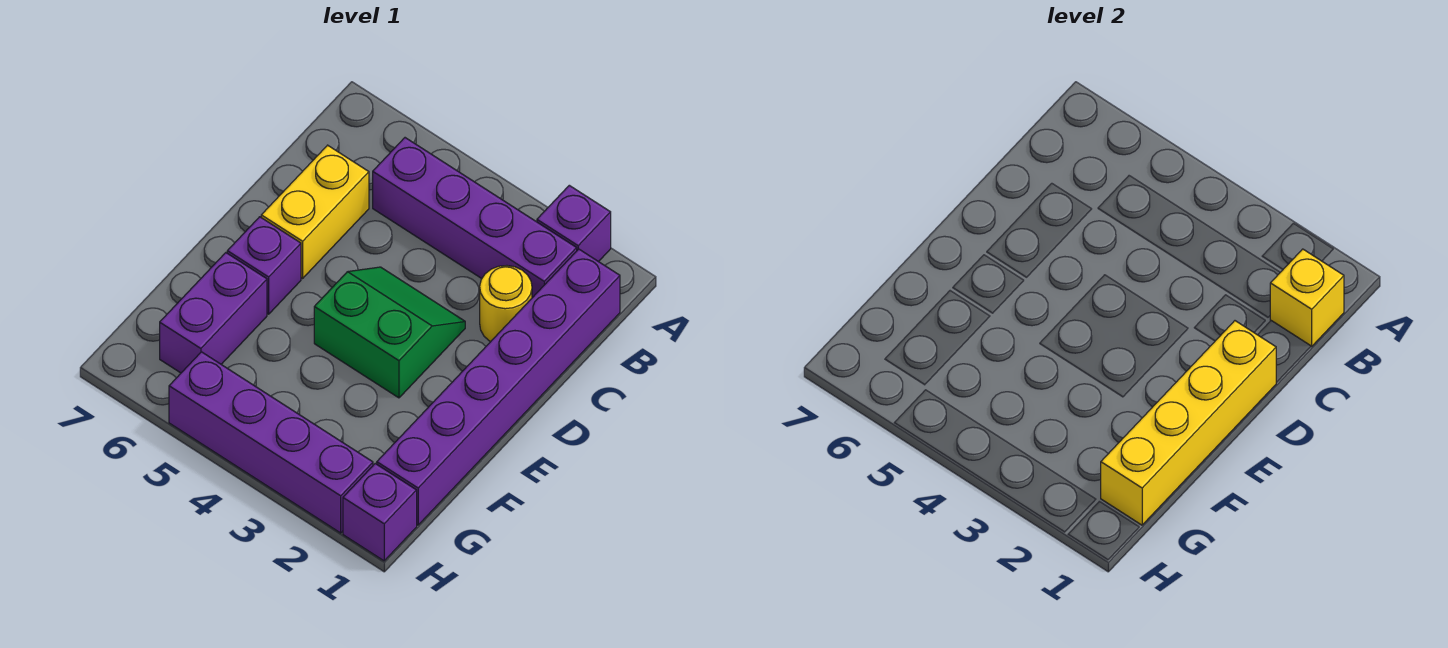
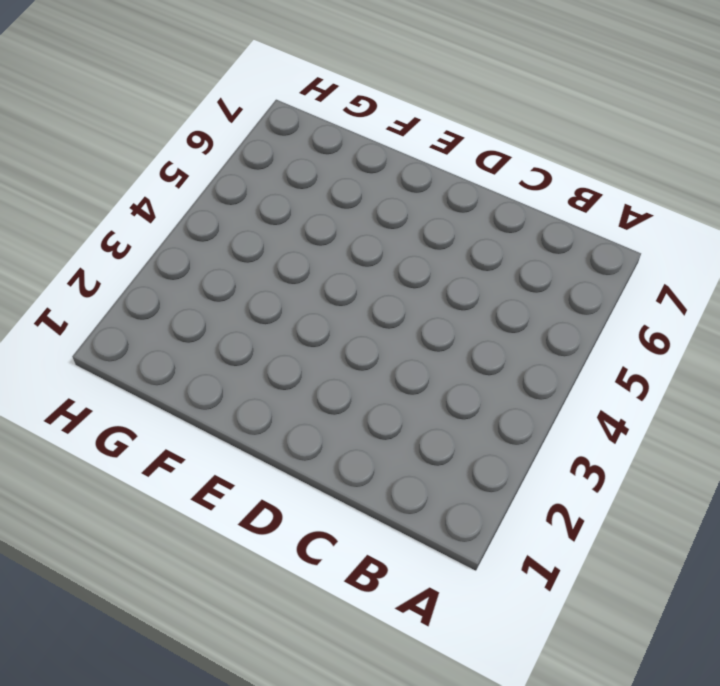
none -> purple 1x1 brick [537,185,611,262]
none -> purple 1x6 brick [377,249,620,525]
none -> purple 1x4 brick [373,138,577,298]

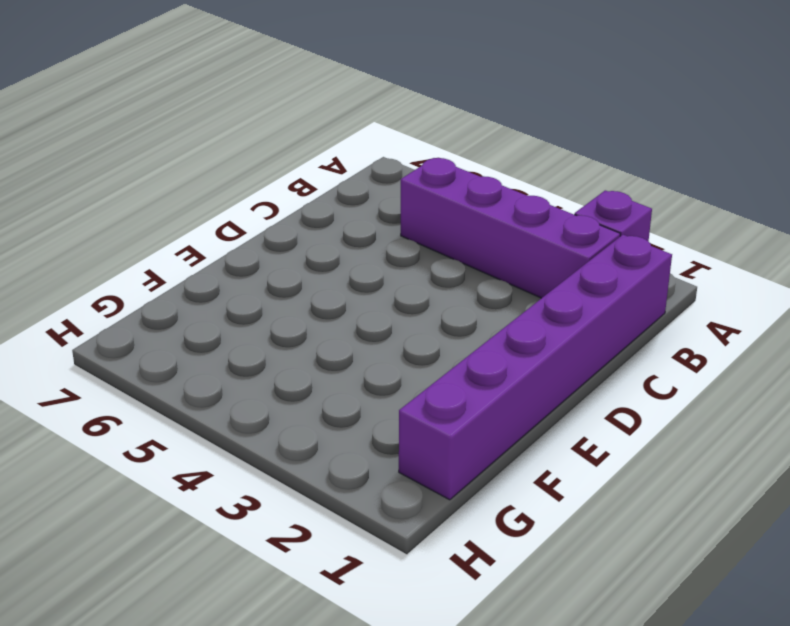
none -> yellow 1x1 round brick [480,266,532,342]
none -> yellow 1x2 brick [261,145,369,278]
none -> green 2x2 slope [314,267,465,398]

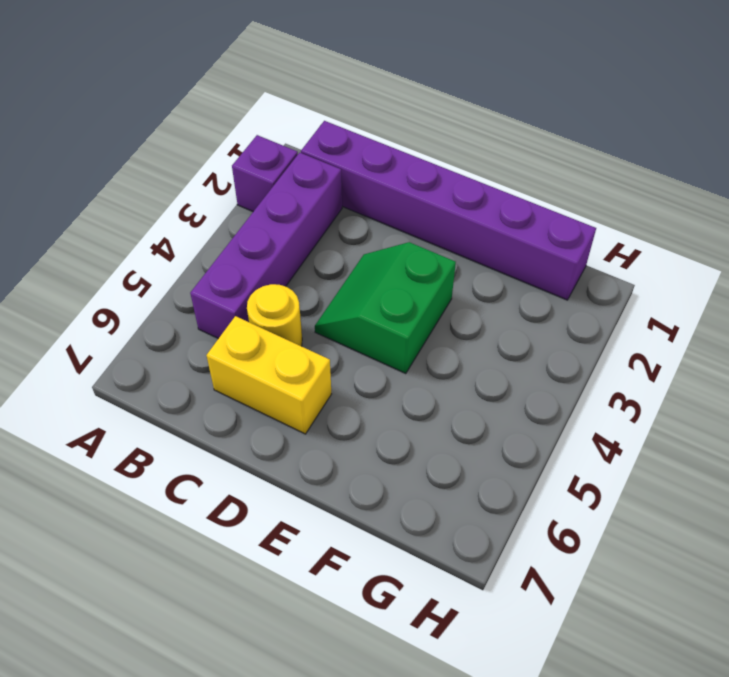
yellow 1x1 round brick [247,284,302,346] -> yellow 1x1 round brick moved to [480,266,532,342]
none -> purple 1x1 brick [227,217,301,314]
none -> purple 1x2 brick [160,253,267,373]
none -> purple 1x1 brick [343,464,417,561]

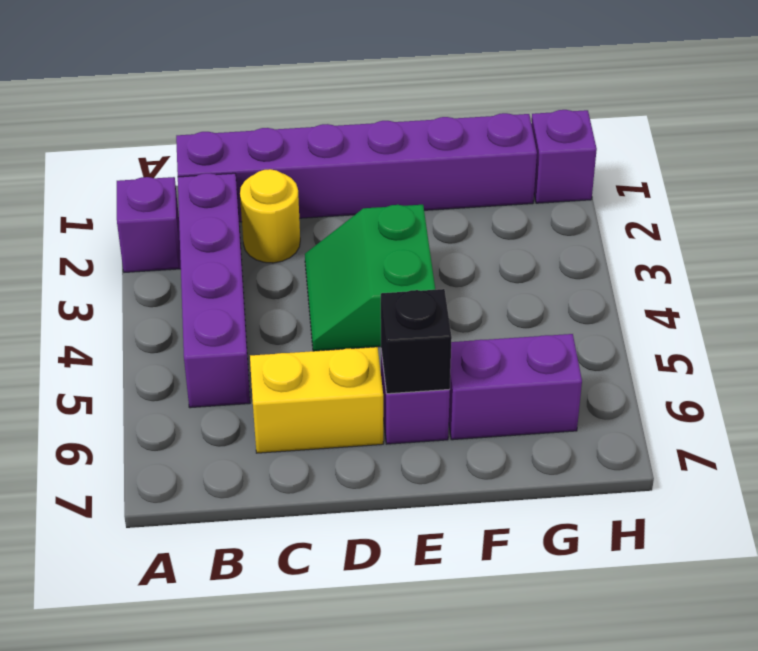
black 1x1 brick [381,289,452,394] -> none
none -> purple 1x4 brick [169,352,373,533]
none -> yellow 1x1 brick [1270,249,1344,346]
none -> yellow 1x4 brick [1101,321,1276,525]

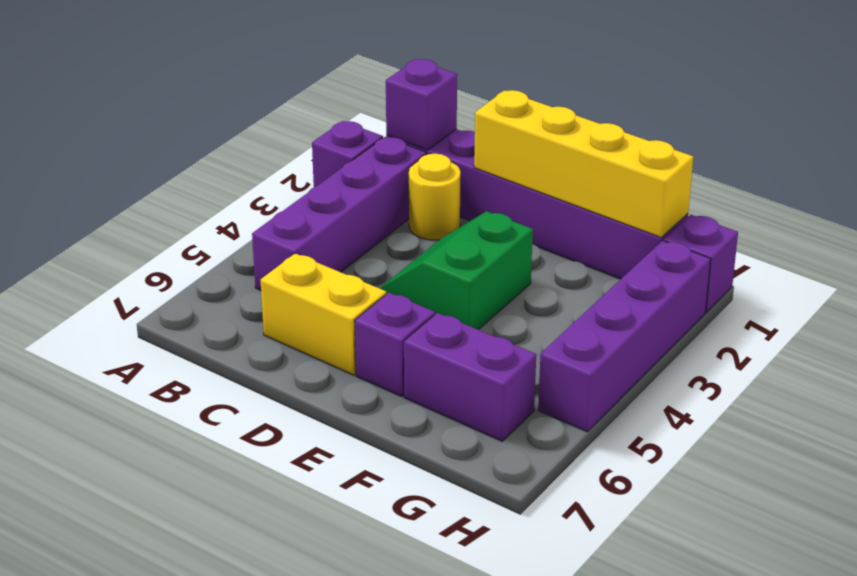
purple 1x1 brick [386,59,457,150] -> yellow 1x1 brick [1270,249,1344,346]

